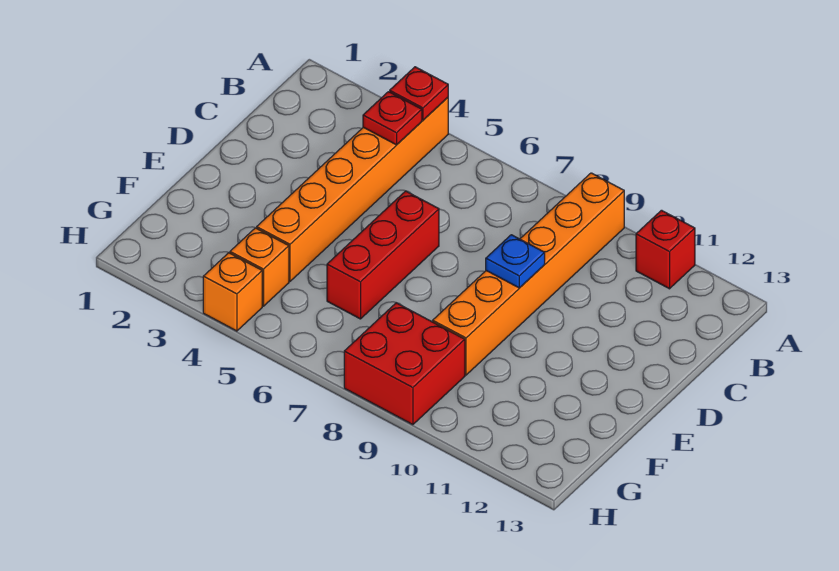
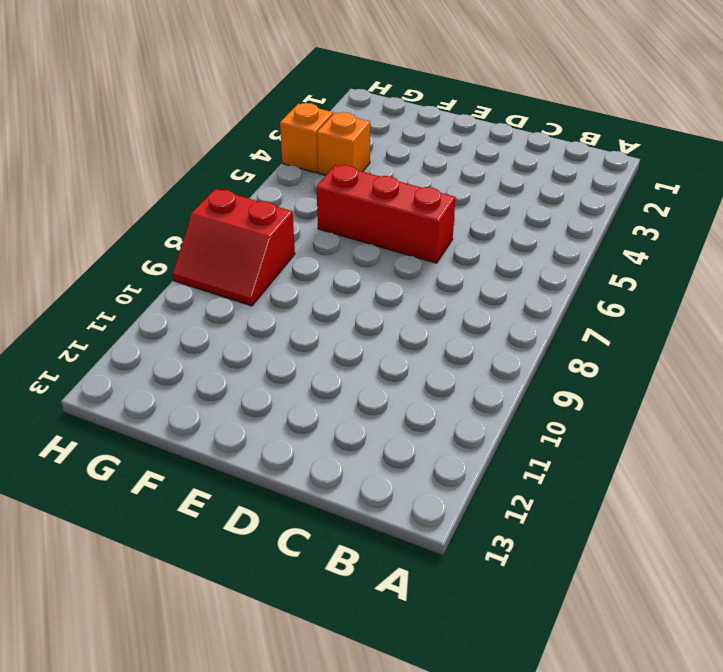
red 2x2 slope [173,189,295,306] -> red 2x2 brick [344,303,465,425]
none -> orange 1x6 brick [257,98,448,281]
none -> orange 1x6 brick [433,173,624,375]

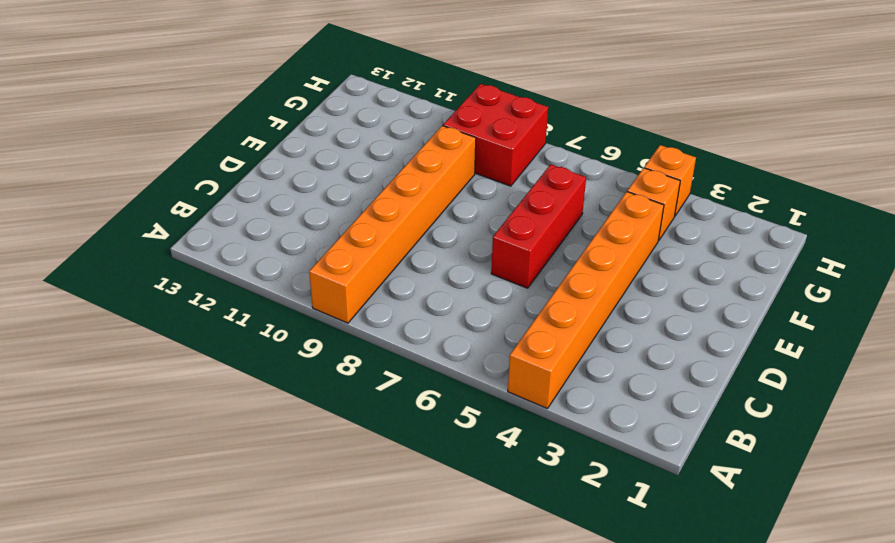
none -> red 1x1 brick [636,210,695,289]
none -> red 1x1 plate [390,67,448,120]

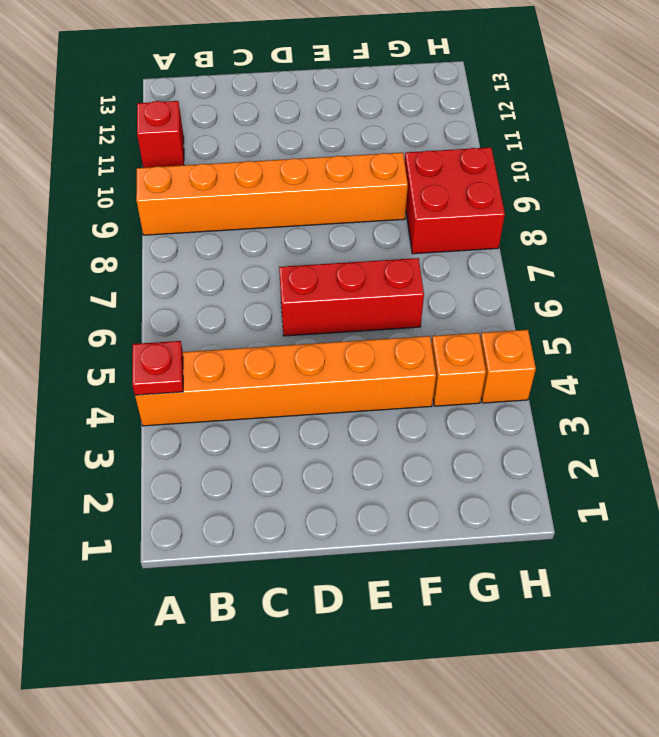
none -> red 1x1 plate [363,92,422,145]
none -> blue 1x1 plate [486,235,545,288]

